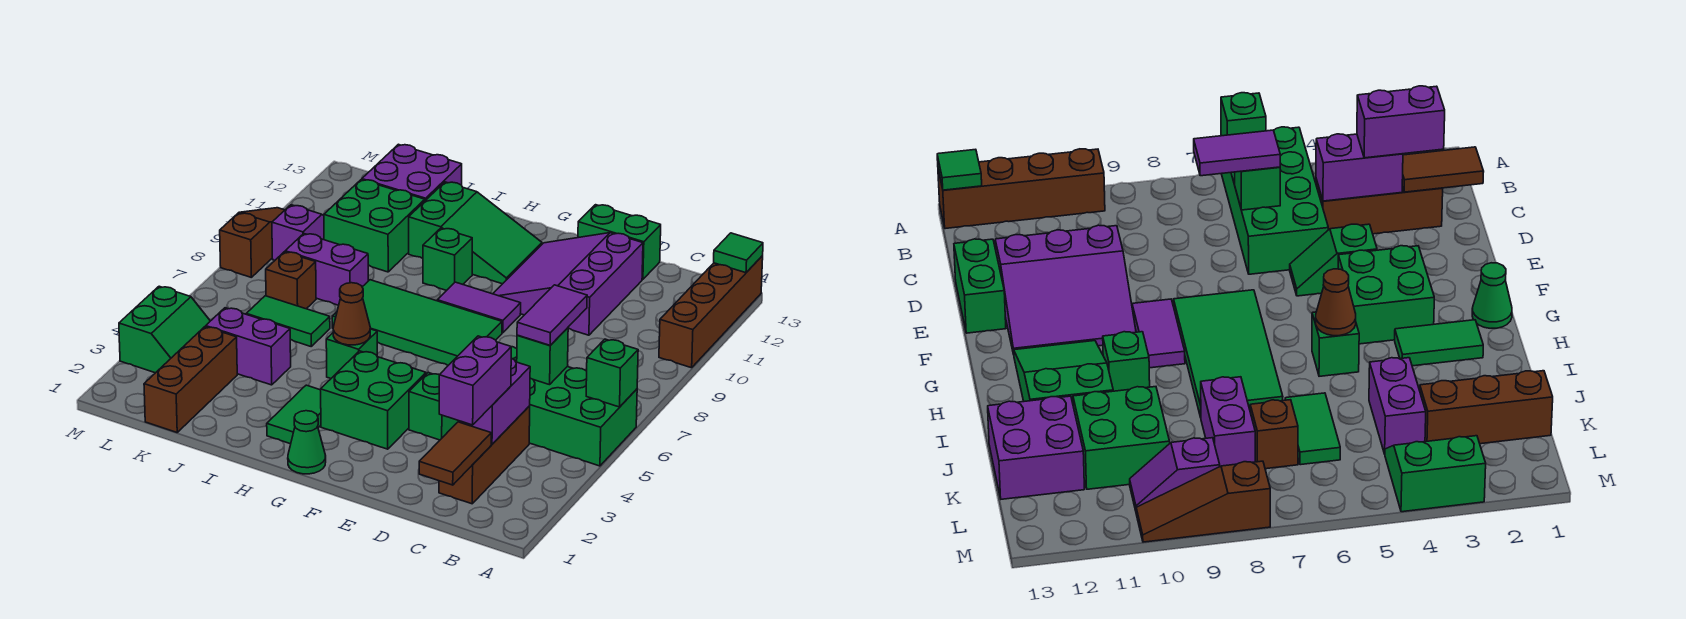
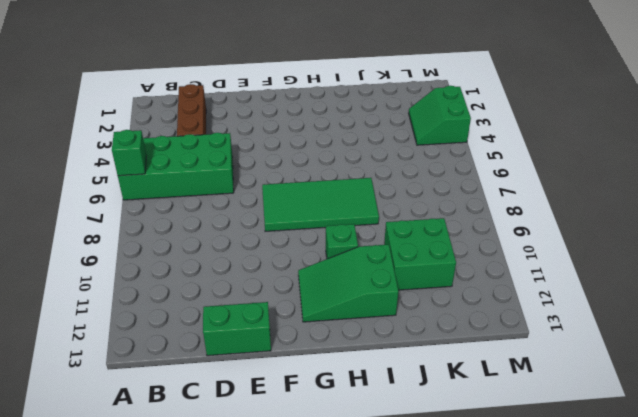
none -> brown 1x4 brick [659,256,763,368]
none -> purple 3x3 slope [493,233,643,335]
none -> green 1x2 slope [409,372,459,440]
none -> green 2x2 brick [321,351,426,449]

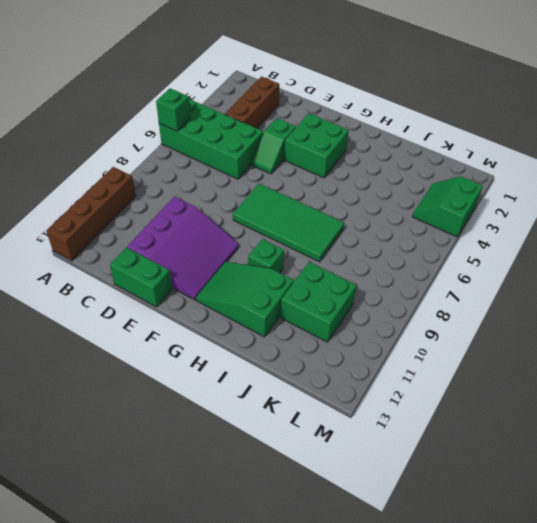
none -> purple 1x2 tile [437,282,521,333]
none -> green 1x1 cone [288,411,326,474]
none -> green 1x2 tile [267,385,321,444]
none -> green 1x1 brick [326,329,377,378]

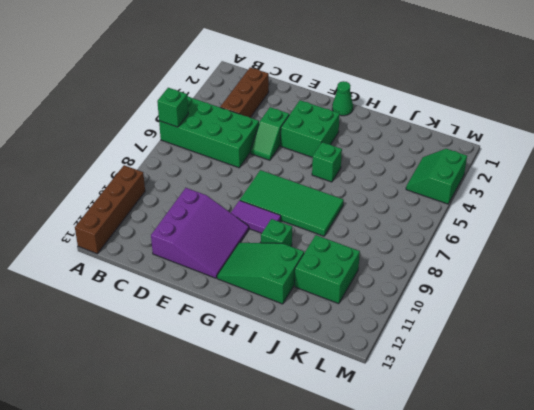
none -> green 1x2 brick [578,205,661,279]
none -> green 1x2 tile [267,385,321,444]
none -> purple 1x2 brick [206,308,291,385]
none -> green 1x2 tile [246,296,330,346]

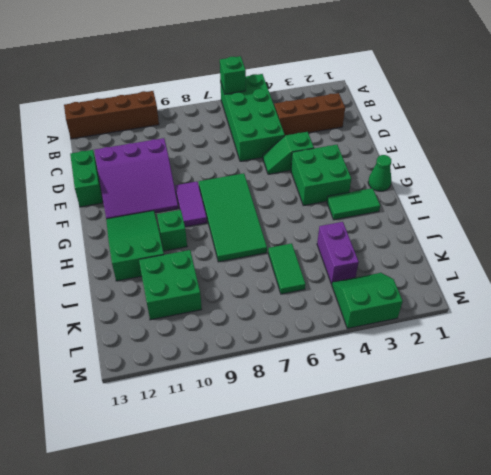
none -> green 1x1 brick [326,329,377,378]
none -> purple 1x2 brick [285,234,368,305]
none -> purple 2x2 brick [362,144,462,201]
none -> brown 1x3 brick [144,327,237,432]

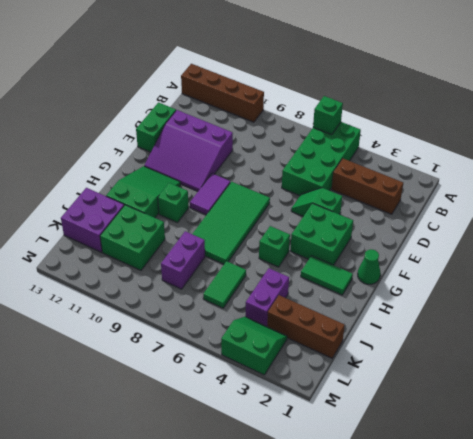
none -> brown 1x1 brick [266,252,316,309]
none -> purple 1x2 slope [272,205,324,260]
none -> brown 1x3 slope [220,208,284,278]
none -> green 1x1 tile [714,233,763,273]

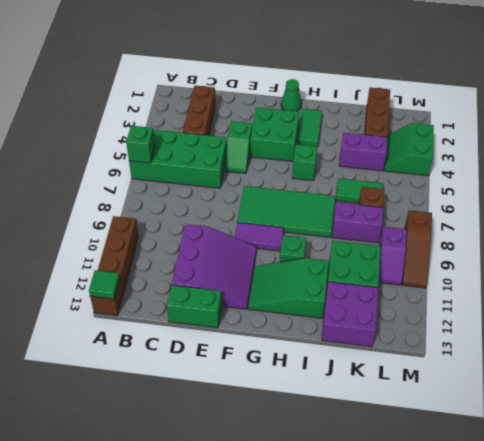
none -> brown 1x2 tile [419,422,491,485]
none -> purple 1x2 brick [459,358,530,444]
none -> green 1x1 brick [517,328,568,385]
none -> brown 1x1 cone [333,283,370,345]

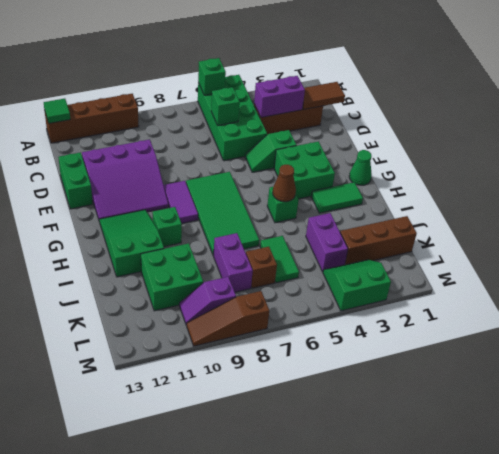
none -> purple 2x2 brick [362,144,462,201]
none -> purple 1x2 brick [439,336,511,425]
none -> purple 1x2 tile [517,285,587,345]

